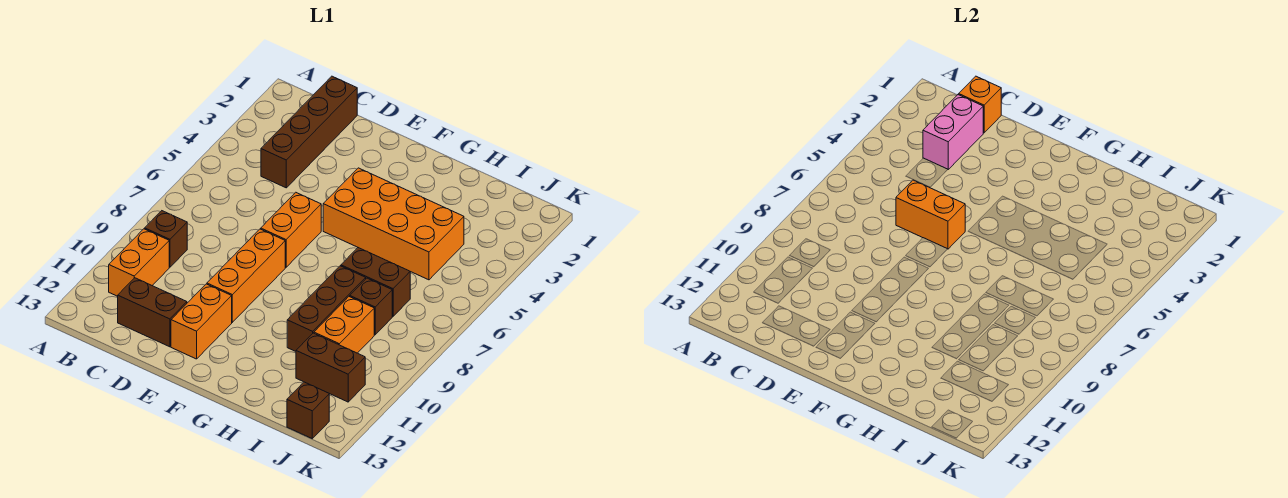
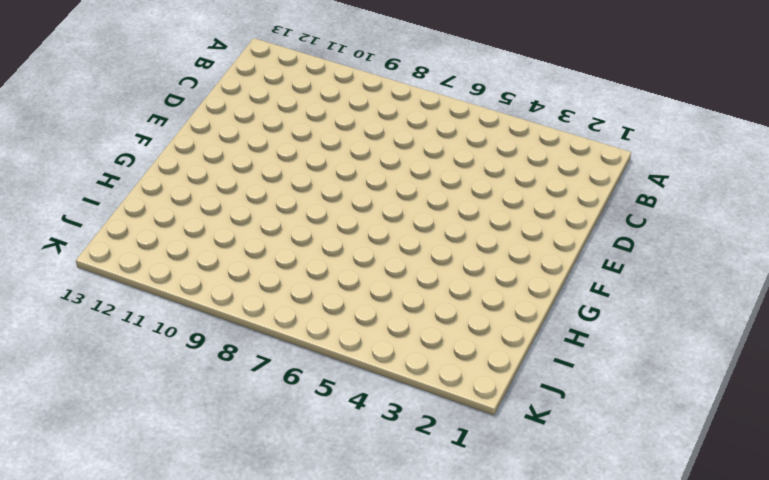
none -> brown 1x1 brick [145,211,187,267]
none -> orange 1x2 brick [109,229,169,296]
none -> brown 1x4 brick [261,76,357,188]

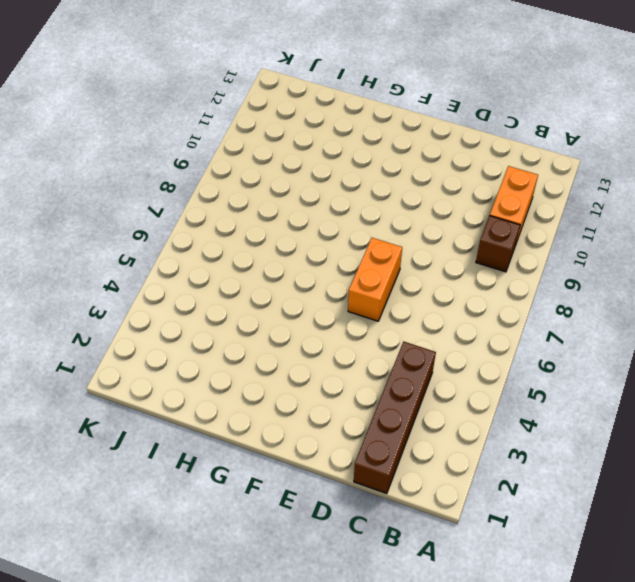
none -> brown 1x2 brick [118,278,187,347]
none -> orange 1x3 brick [207,229,285,322]
none -> orange 1x2 brick [171,284,232,359]

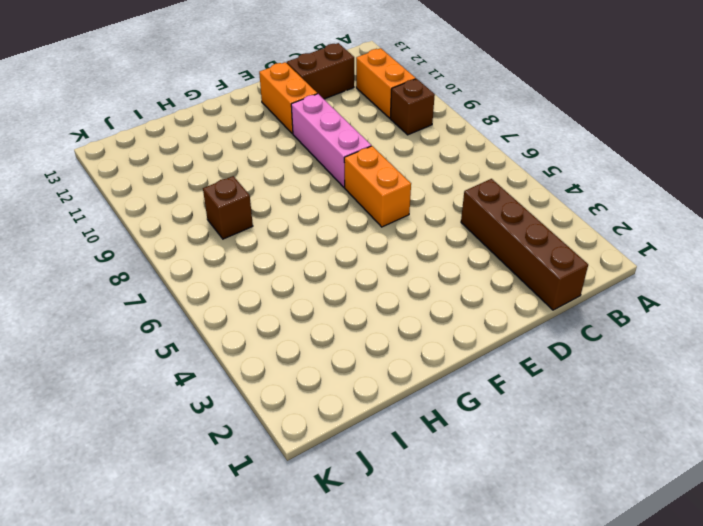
pink 1x3 brick [291,94,371,187] -> orange 1x3 brick [207,229,285,322]
none -> orange 2x4 brick [323,168,464,280]
none -> brown 1x2 brick [341,248,410,316]
none -> brown 1x3 brick [287,266,366,351]

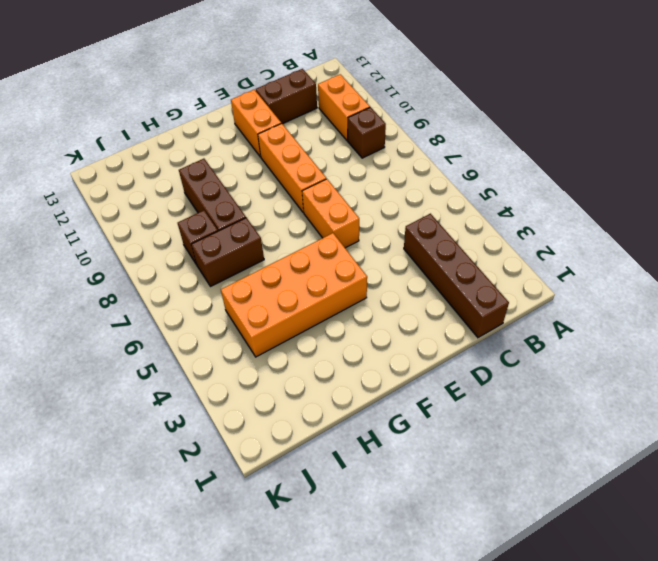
none -> orange 1x2 brick [314,296,374,353]
none -> brown 1x2 brick [296,333,365,402]
none -> brown 1x1 brick [287,382,329,438]

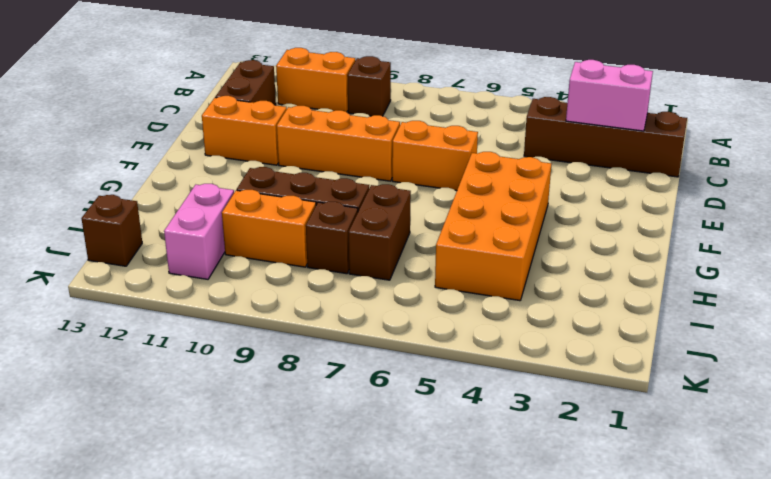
pink 1x2 brick [164,184,234,279] -> brown 1x2 brick [296,333,365,402]
none -> orange 1x1 brick [959,76,1001,133]
none -> orange 1x2 brick [896,180,965,249]

